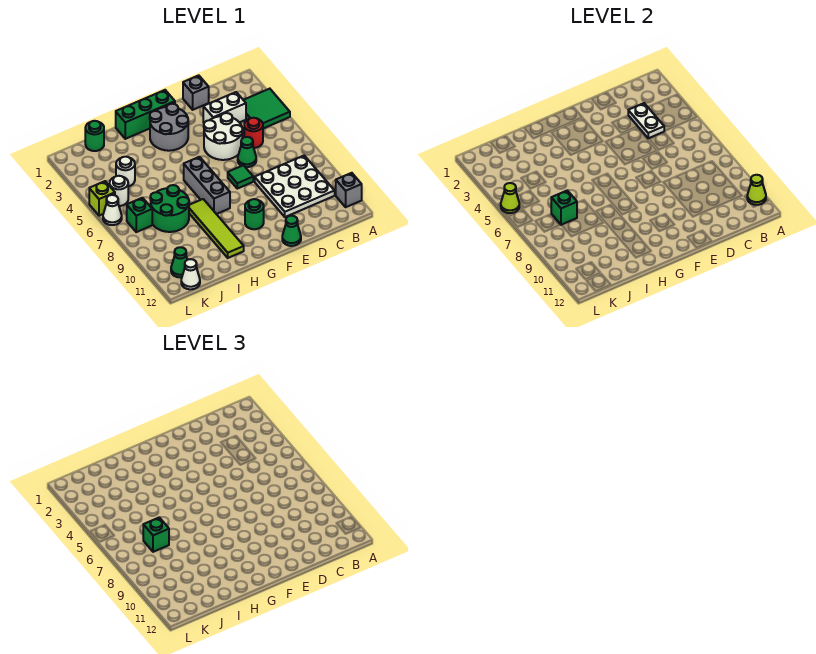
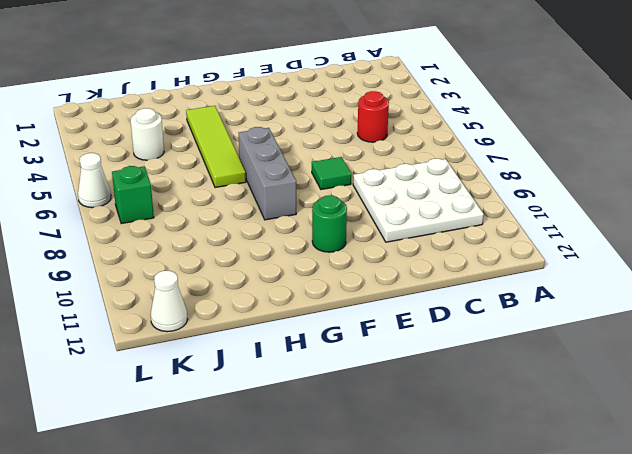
lime 1x4 tile [186,106,246,188] -> lime 1x4 tile moved to [189,199,244,258]
none -> green 2x2 tile [244,89,290,129]
none -> grey 1x1 brick [336,173,362,207]
none -> white 1x2 brick [203,92,246,123]

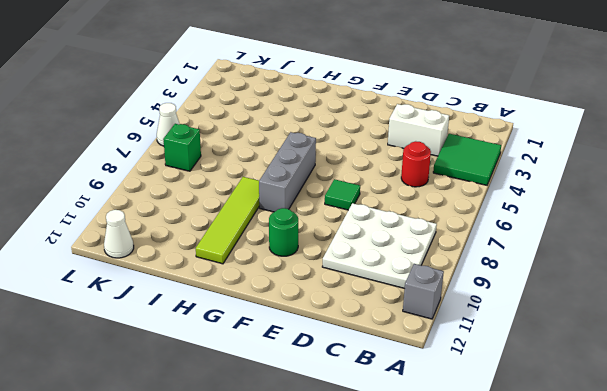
none -> grey 1x1 brick [183,75,209,110]
none -> white 2x2 round brick [204,113,243,160]
none -> green 1x1 cone [238,137,256,167]

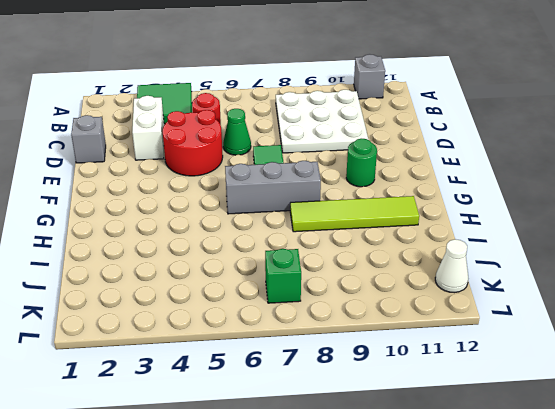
red 2x2 round brick [163,110,223,176] -> white 2x2 round brick [204,113,243,160]
none -> green 1x1 cone [282,216,301,246]
none -> green 1x3 brick [116,90,175,139]
none -> grey 2x2 round brick [150,104,188,151]

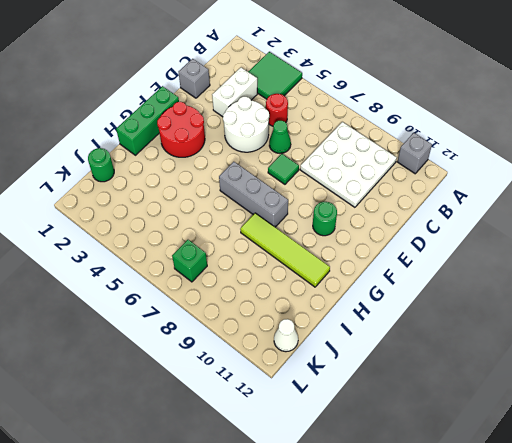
red 2x2 round brick [157,102,205,157] -> grey 2x2 round brick [150,104,188,151]
none -> green 1x1 cone [282,216,301,246]
none -> green 2x2 round brick [150,185,189,232]
none -> white 1x1 round brick [116,157,135,186]

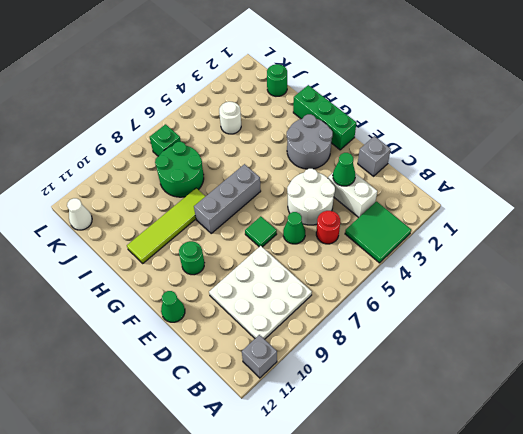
green 1x1 cone [333,153,355,186] -> green 1x1 cone moved to [171,247,187,277]
none -> white 1x1 round brick [110,176,128,206]
none -> lime 1x1 brick [89,181,115,216]
none -> white 1x1 cone [103,195,122,225]

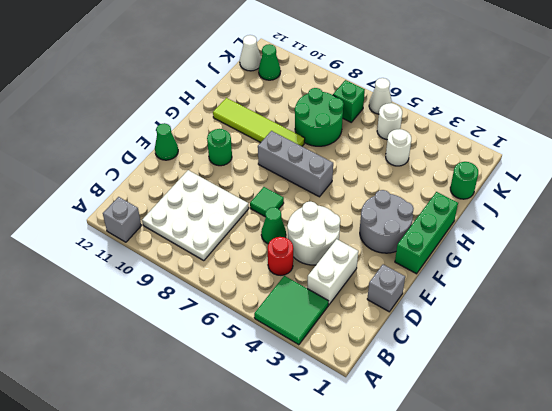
none -> lime 1x1 brick [89,181,115,216]
none -> lime 1x1 cone [747,175,766,205]
none -> white 1x2 plate [628,103,664,138]

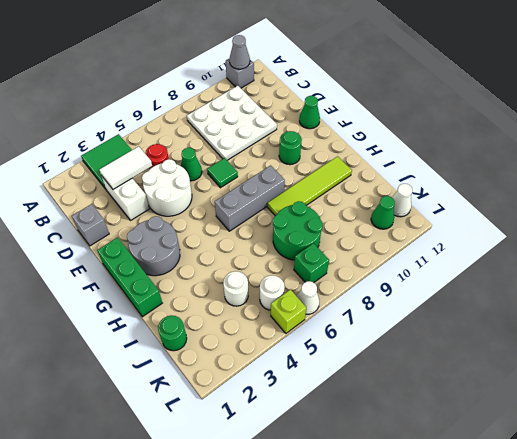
grey 1x1 cone [229,35,250,69] -> lime 1x1 cone [747,175,766,205]
white 1x2 tile [99,146,152,189] -> white 1x2 plate [628,103,664,138]
none -> green 1x1 brick [551,190,577,225]
none -> lime 1x1 cone [501,183,519,213]
none -> green 1x1 brick [143,517,169,552]

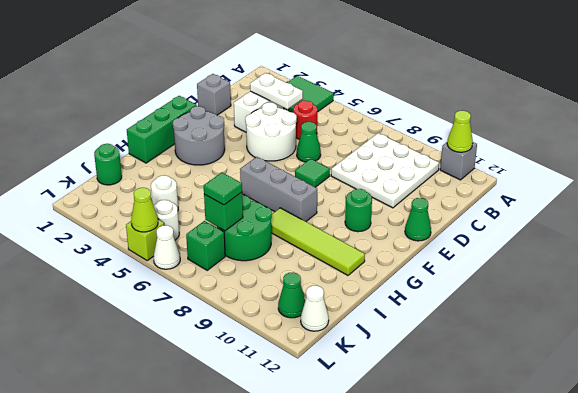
green 1x1 tile [204,173,242,205] -> green 1x1 brick [143,517,169,552]

